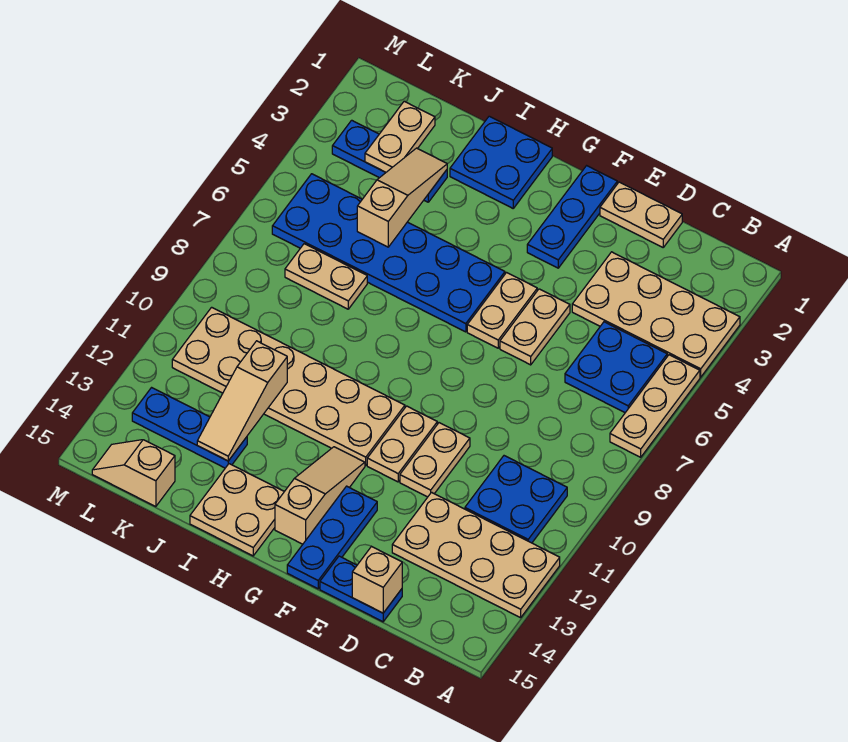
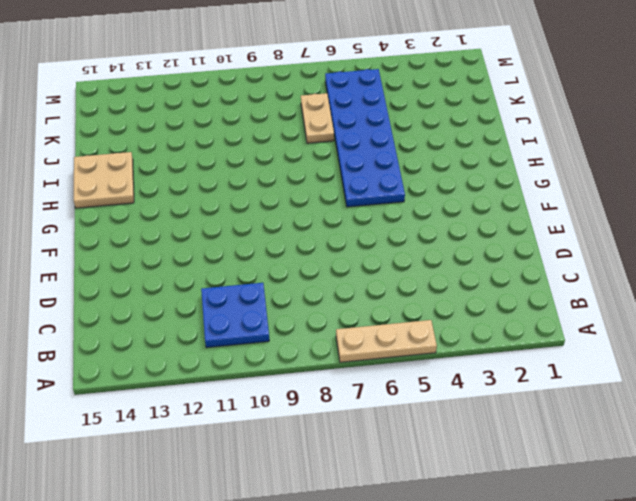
none -> tan 2x4 plate [572,252,740,377]
none -> tan 2x4 plate [392,492,560,618]
none -> blue 2x2 plate [565,322,667,413]

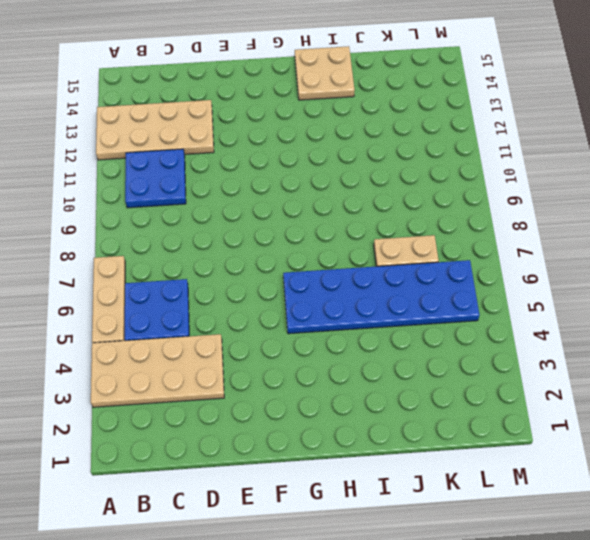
none -> tan 1x2 plate [600,182,682,247]
none -> blue 1x2 plate [320,556,402,622]
none -> tan 1x2 plate [500,289,570,365]

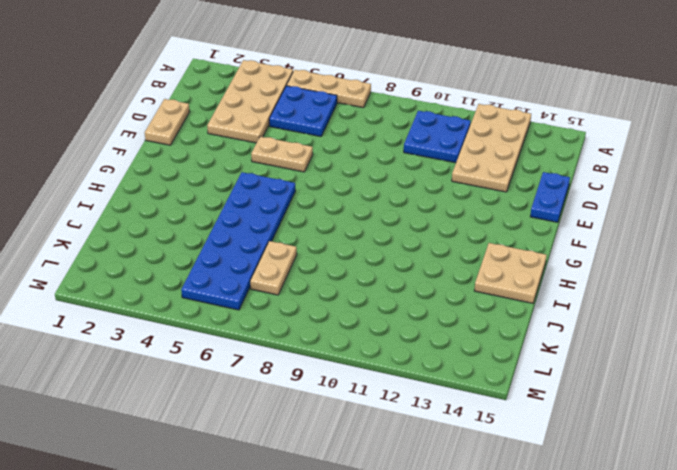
none -> tan 1x2 plate [400,423,470,497]
none -> blue 1x3 plate [527,166,617,268]
none -> tan 1x2 plate [467,273,537,348]

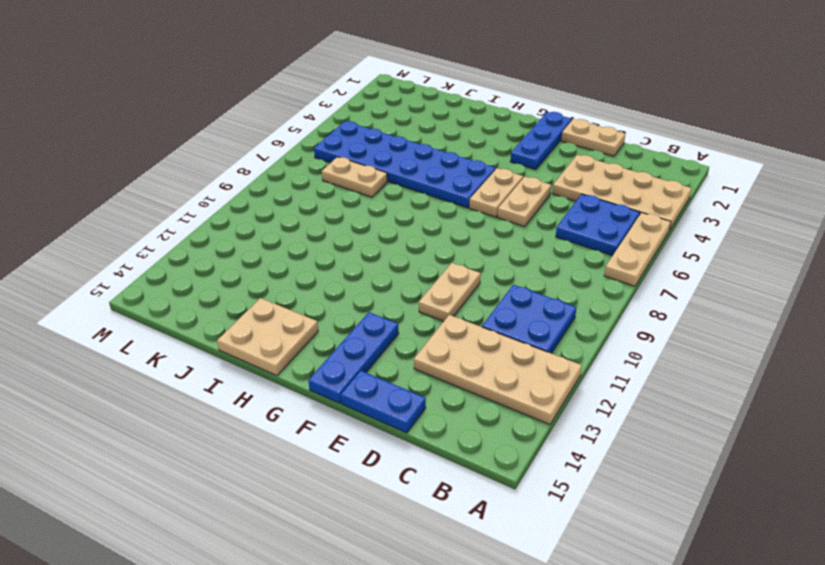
none -> tan 1x2 plate [367,406,437,482]
none -> tan 2x6 plate [172,307,405,465]
none -> tan 1x3 slope [275,447,365,544]

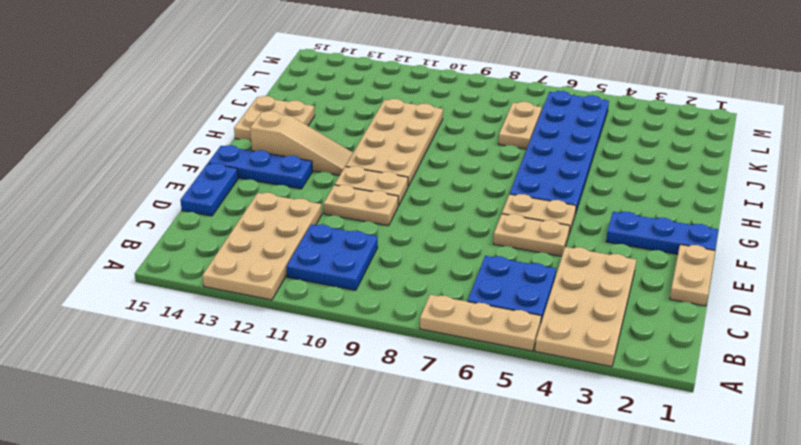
tan 2x4 plate [346,99,443,186] -> tan 2x6 plate [172,307,405,465]
none -> blue 2x2 plate [450,116,552,208]
none -> blue 1x3 plate [332,120,447,202]
none -> blue 1x3 plate [132,388,247,468]

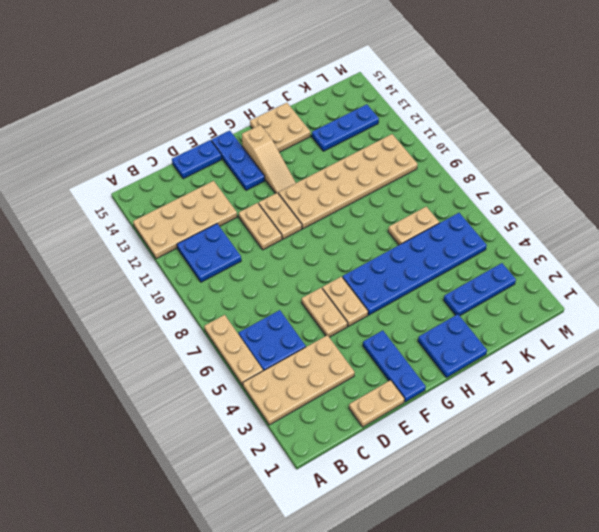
none -> tan 1x2 slope [92,440,175,507]
none -> tan 1x1 brick [352,546,402,613]
none -> tan 1x3 slope [357,148,447,247]

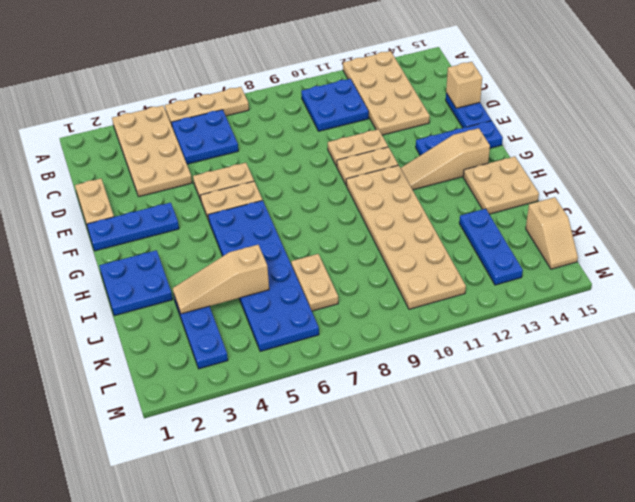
none -> tan 1x3 slope [197,341,287,461]
none -> tan 1x2 plate [365,101,435,172]

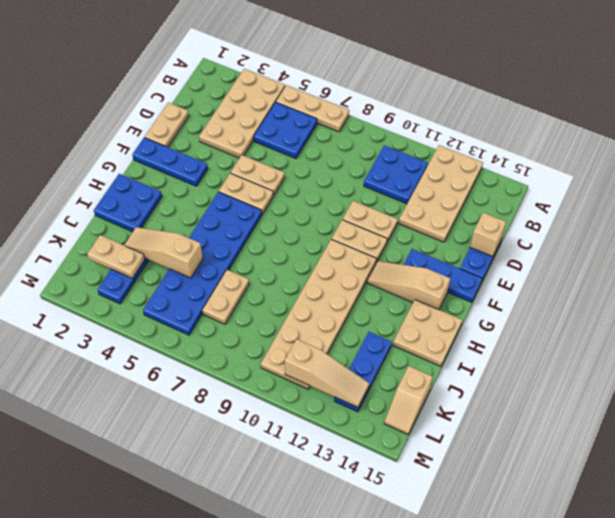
tan 1x3 slope [285,339,370,407] -> tan 1x3 slope moved to [197,341,287,461]

